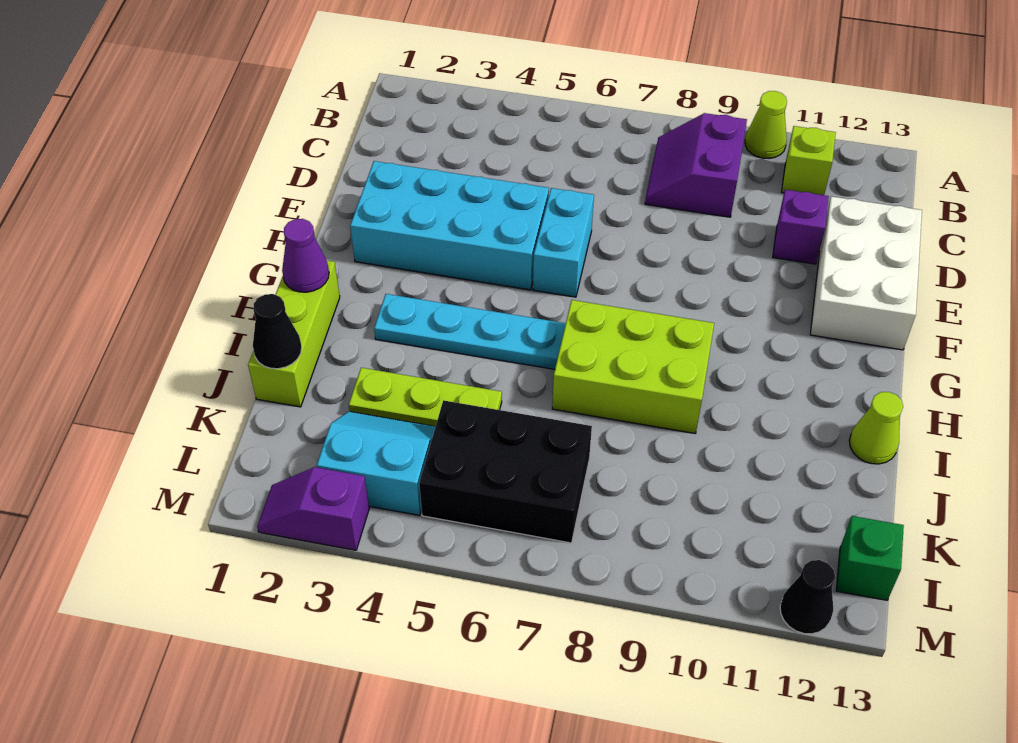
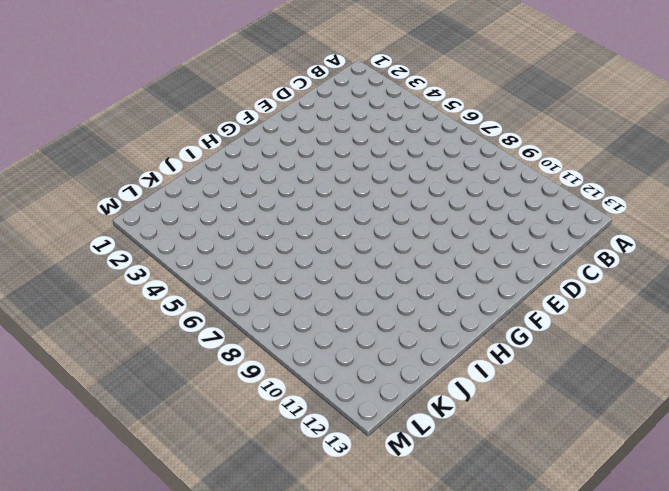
none -> lime 1x1 cone [745,91,787,159]
none -> purple 2x2 slope [645,113,747,217]
none -> lime 1x1 brick [782,126,836,195]

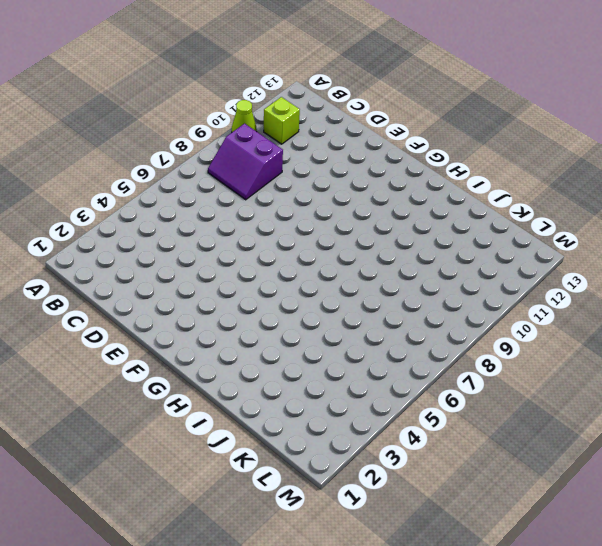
none -> purple 1x1 brick [773,190,829,264]
none -> white 2x3 brick [810,196,922,350]
none -> cyan 2x4 brick [350,161,549,290]

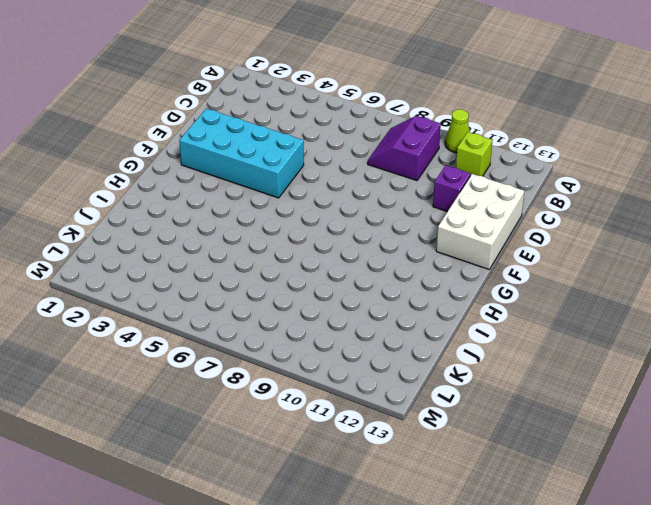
none -> cyan 1x2 brick [533,188,594,297]
none -> lime 1x3 brick [248,260,340,407]
none -> cyan 1x4 plate [374,294,566,369]

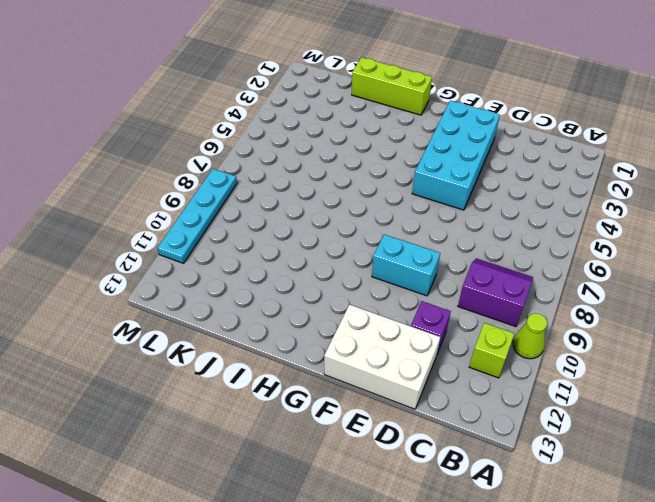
cyan 1x2 brick [372,234,440,296] -> cyan 1x2 brick moved to [533,188,594,297]
cyan 1x4 plate [157,169,237,263] -> cyan 1x4 plate moved to [374,294,566,369]
none -> lime 2x3 brick [552,300,714,434]
none -> lime 1x1 cone [849,392,903,464]
none -> lime 1x3 plate [349,368,502,426]

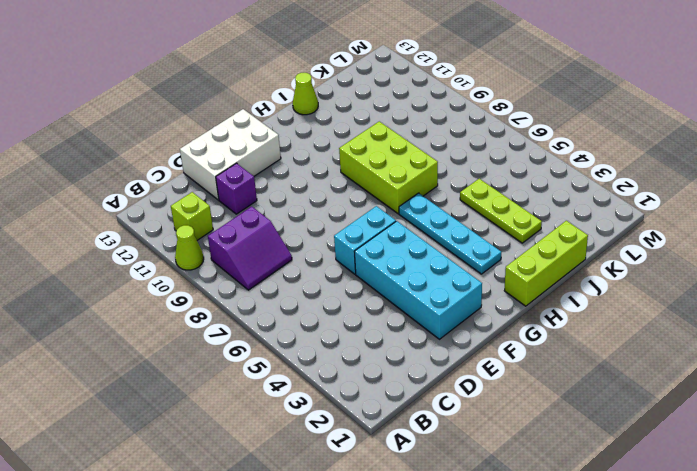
none -> cyan 2x2 slope [317,411,435,515]
none -> black 2x3 brick [419,400,592,543]
none -> green 1x1 brick [836,516,904,600]

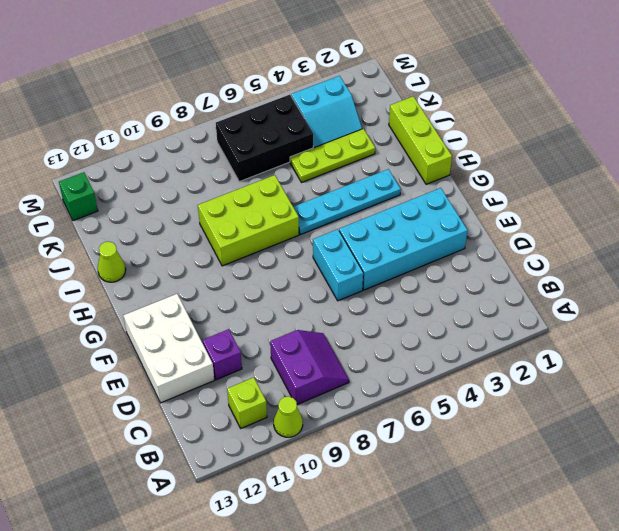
none -> purple 1x2 slope [257,467,369,550]
none -> black 1x1 cone [780,560,835,634]
none -> purple 1x1 cone [282,219,329,292]

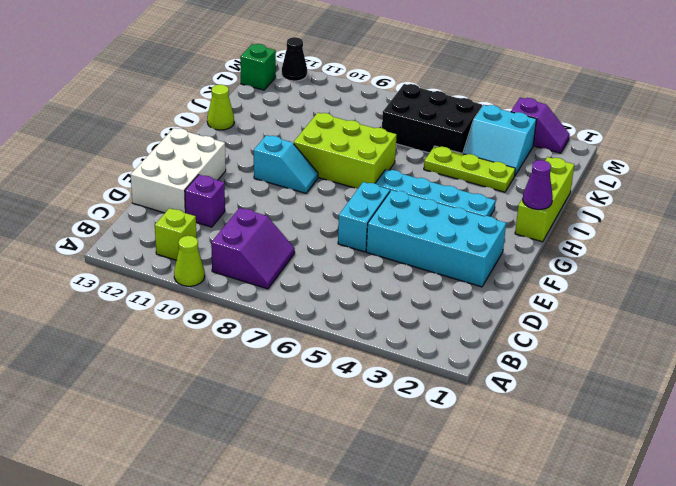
cyan 1x2 slope [254,135,318,193] -> none
none -> black 1x1 cone [253,294,302,369]

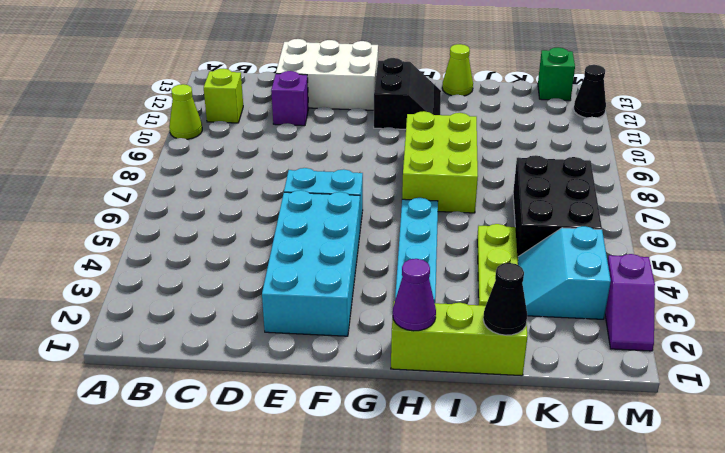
black 2x2 slope [374,58,441,129] -> none
none -> purple 2x2 slope [645,113,747,217]

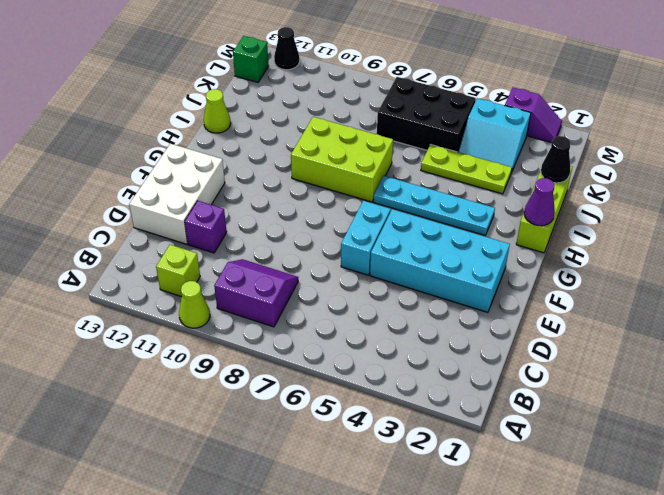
purple 2x2 slope [214,259,298,327] -> purple 2x2 slope turned to [645,113,747,217]

